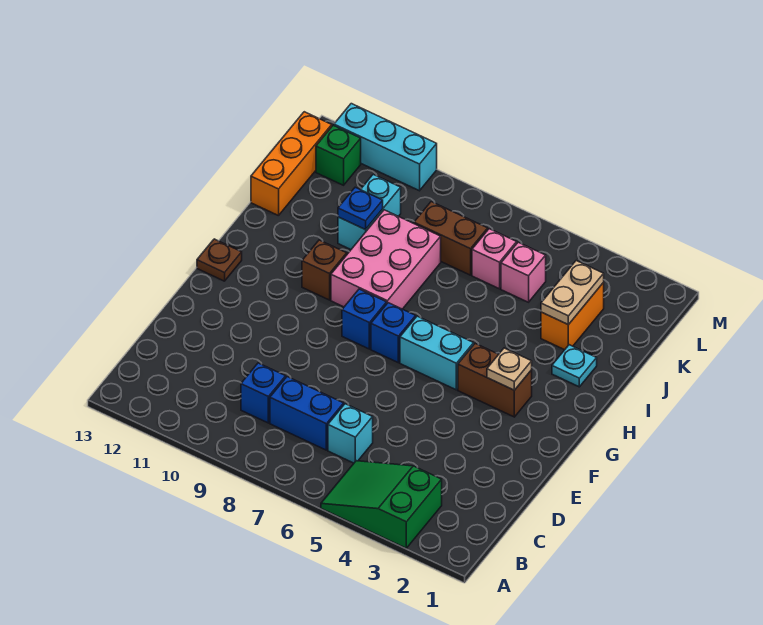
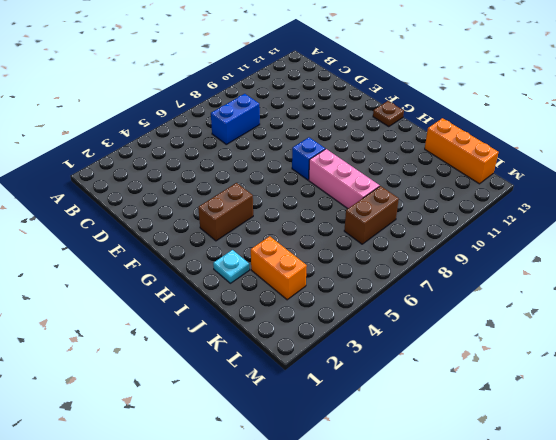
pink 1x3 brick [309,149,380,209] -> pink 2x3 brick [331,210,441,309]
none -> green 2x3 slope [321,461,442,548]
none -> cyan 1x1 brick [328,404,373,463]
none -> blue 1x1 brick [241,363,286,423]

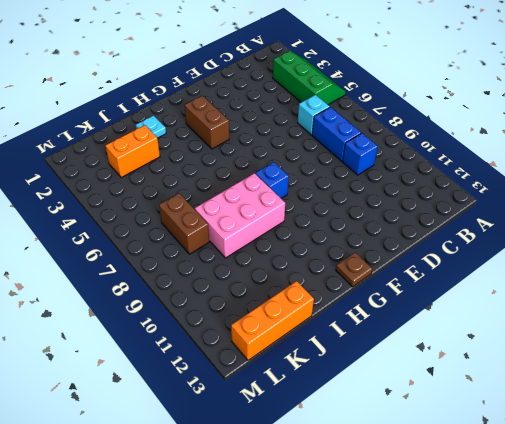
green 2x3 slope [273,51,346,105] -> green 2x3 slope turned to [321,461,442,548]
none -> cyan 1x2 brick [400,316,474,390]
none -> blue 1x1 brick [371,303,416,363]
none -> brown 1x1 brick [302,240,347,300]

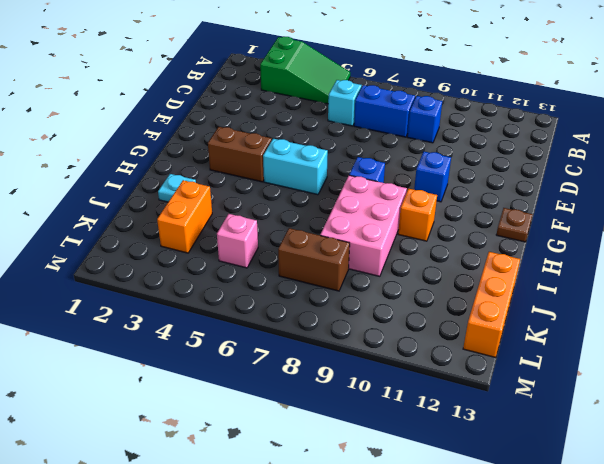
blue 1x1 brick [414,152,451,202] -> blue 1x1 brick moved to [371,303,416,363]
orange 1x1 brick [398,189,437,241] -> brown 1x1 brick [302,240,347,300]
none -> cyan 1x2 brick [338,174,401,249]
none -> pink 1x1 brick [472,229,517,289]
none -> green 1x1 brick [316,125,361,185]

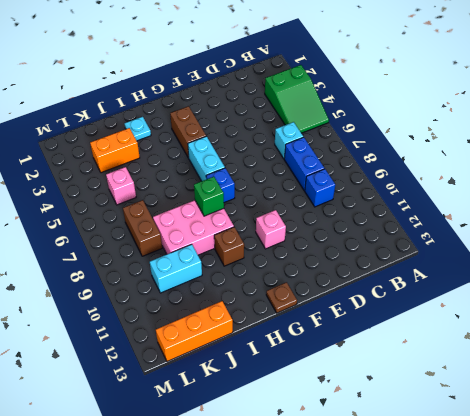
pink 1x1 brick [256,210,286,249] -> pink 1x1 brick moved to [472,229,517,289]
green 1x1 brick [194,177,224,216] -> green 1x1 brick moved to [316,125,361,185]
none -> blue 1x1 brick [342,289,387,349]
none -> cyan 1x3 brick [334,104,437,191]
none -> tan 1x1 plate [487,348,532,390]

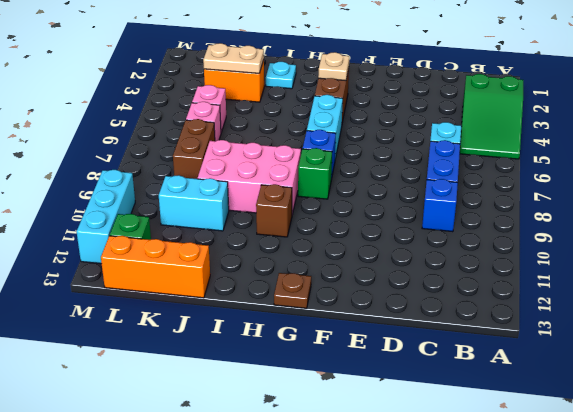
green 1x1 brick [298,148,332,199] -> blue 1x1 brick [342,289,387,349]
none -> blue 1x1 plate [338,187,383,230]

